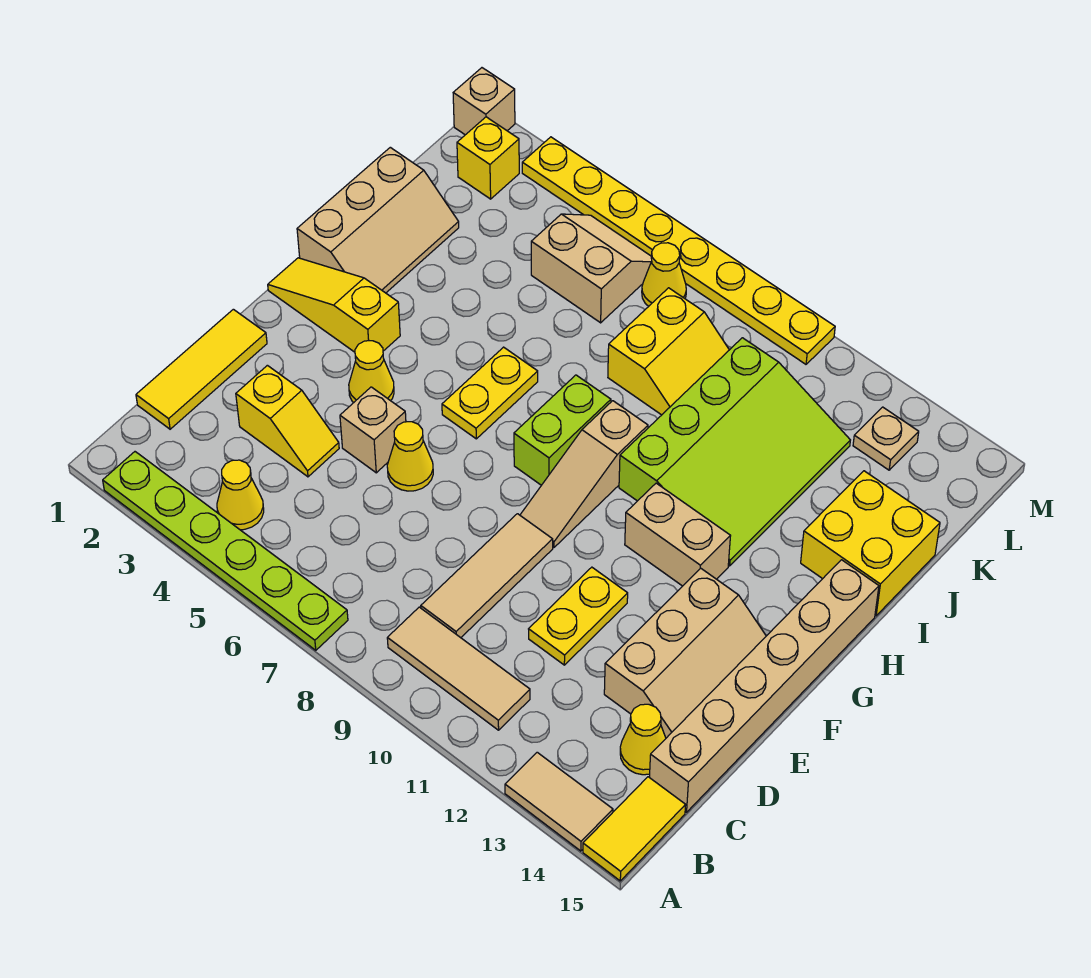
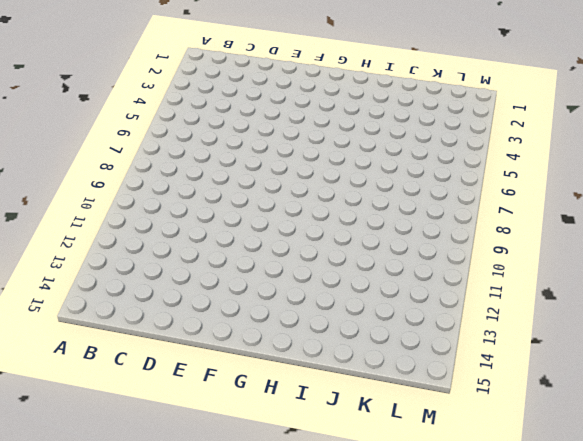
none -> lime 1x6 plate [103,452,348,650]
none -> tan 1x2 tile [505,752,613,851]
none -> yellow 1x2 tile [583,777,686,881]
none -> yellow 1x1 cone [217,460,264,530]

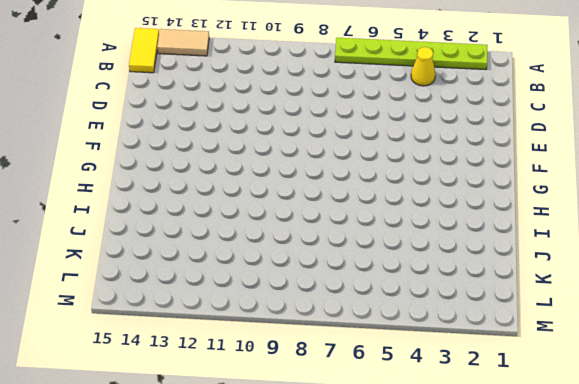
none -> tan 1x3 tile [387,607,530,730]
none -> yellow 1x3 tile [136,309,267,429]
none -> tan 1x3 tile [421,514,553,638]
none -> yellow 1x1 cone [620,704,666,775]

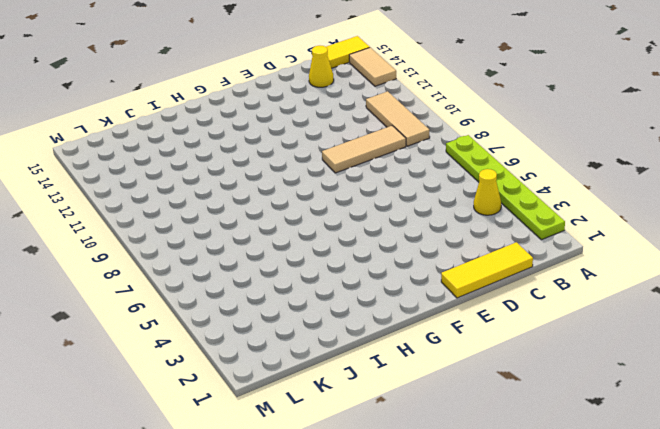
none -> tan 1x6 brick [649,560,879,812]
none -> yellow 1x2 slope [236,365,339,477]
none -> yellow 1x2 plate [529,567,628,665]
none -> tan 2x3 slope [604,568,766,738]

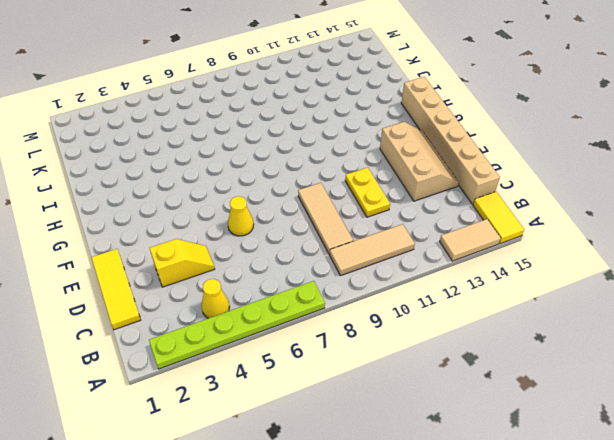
none -> yellow 1x1 cone [620,704,666,775]
none -> tan 1x1 brick [340,387,406,473]
none -> yellow 1x1 cone [349,341,394,403]
none -> tan 1x3 slope [520,401,648,547]

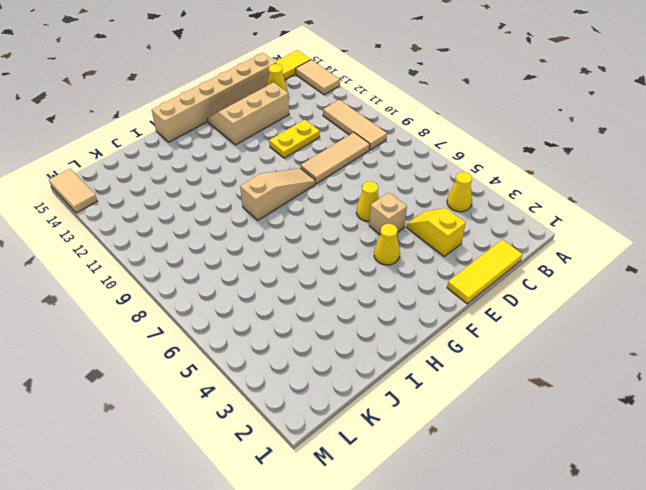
tan 1x2 tile [49,169,97,213] -> none
none -> lime 1x6 plate [103,452,348,650]
none -> yellow 1x3 slope [268,258,400,352]
none -> yellow 1x2 plate [442,347,538,439]
none -> lime 1x2 brick [514,375,611,485]

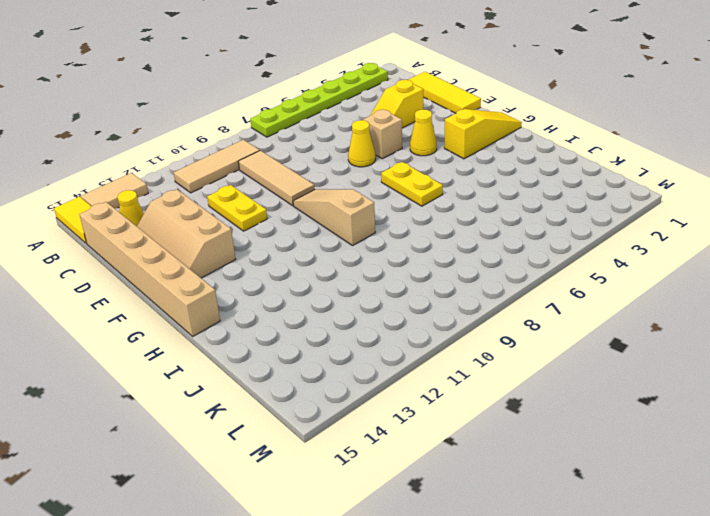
none -> yellow 1x1 cone [217,460,264,530]
none -> lime 1x2 brick [514,375,611,485]
none -> tan 1x2 brick [625,483,730,586]
none -> tan 2x3 slope [297,147,459,293]

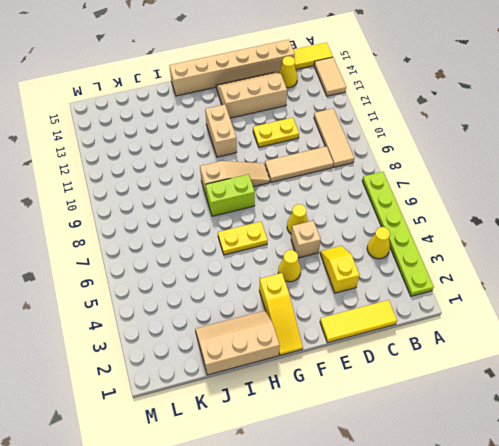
none -> lime 3x4 slope [619,338,850,566]
none -> yellow 2x2 brick [801,471,940,616]
none -> yellow 2x2 slope [608,288,729,415]
none -> tan 2x2 slope [531,214,652,323]

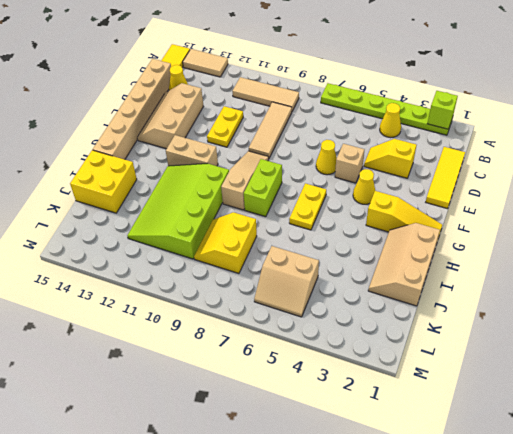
lime 1x1 brick [427,91,458,129] -> none
none -> yellow 1x1 brick [457,117,519,199]
none -> yellow 1x1 cone [642,243,686,306]
none -> tan 1x1 plate [853,407,919,470]
none -> tan 1x1 brick [453,68,515,135]

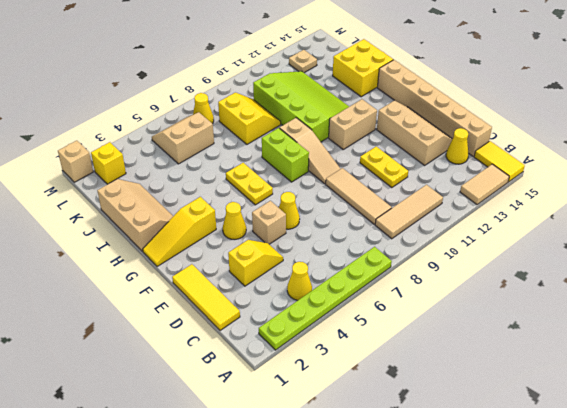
none -> yellow 1x8 plate [522,137,835,364]

